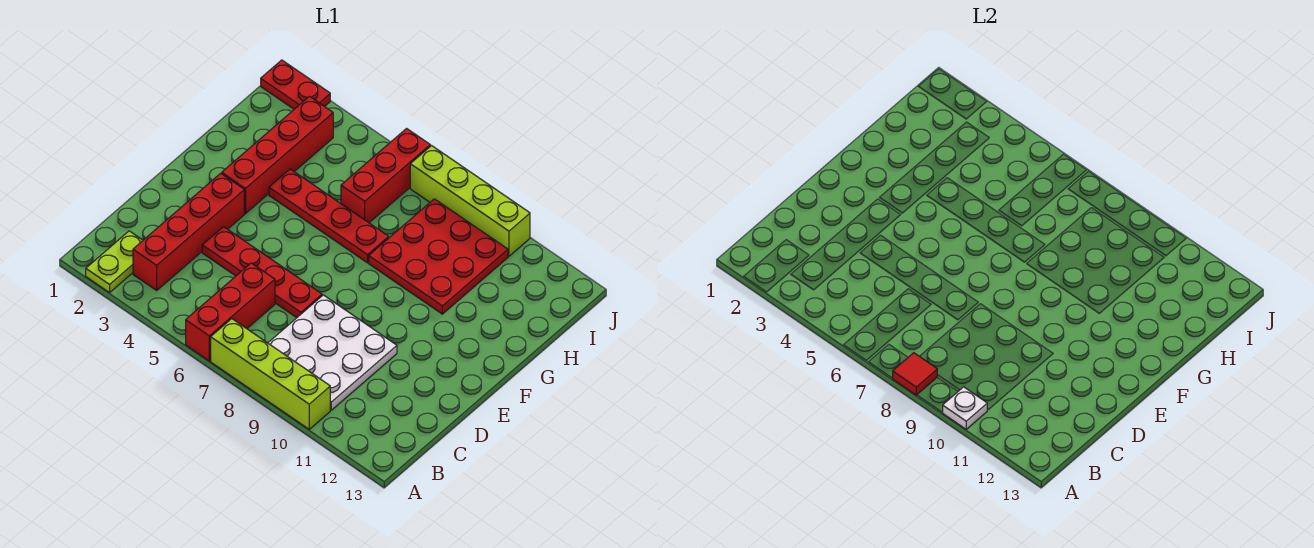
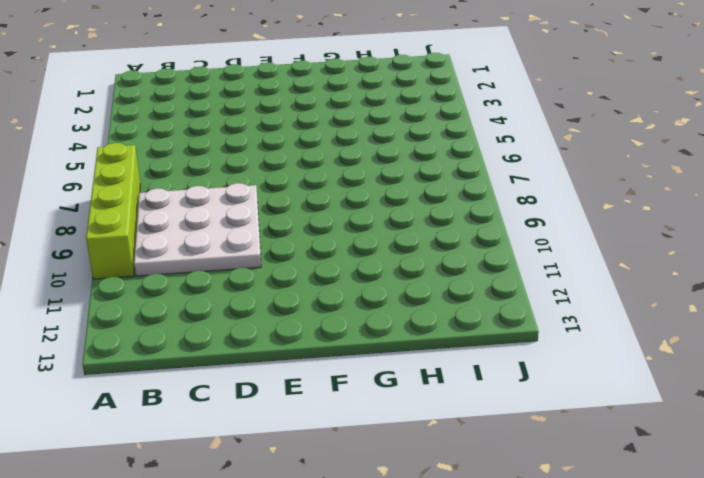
none -> lime 1x2 plate [86,231,143,293]
none -> red 1x3 brick [186,263,275,361]
none -> red 1x4 brick [133,173,244,290]

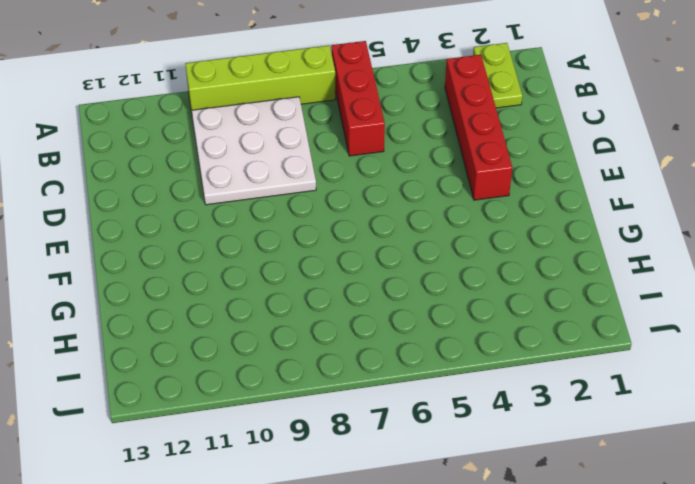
none -> red 1x4 plate [202,227,322,318]
none -> red 1x4 brick [222,97,333,214]
none -> red 1x4 plate [269,169,389,263]

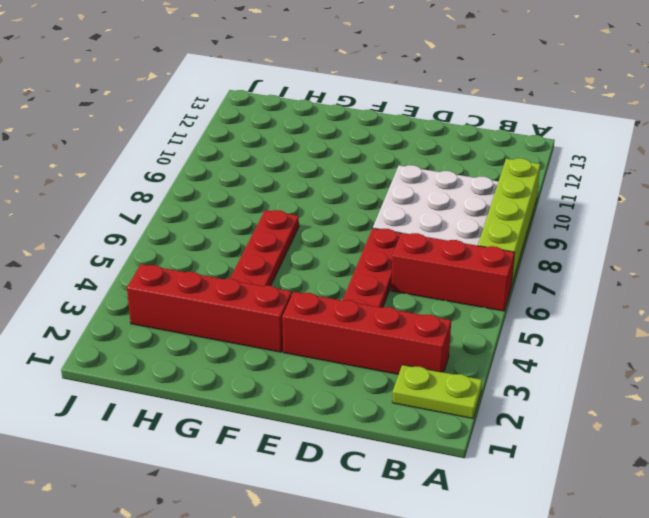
none -> red 3x3 plate [369,199,508,314]
none -> red 1x3 brick [341,129,430,223]
none -> red 1x2 plate [261,60,330,109]

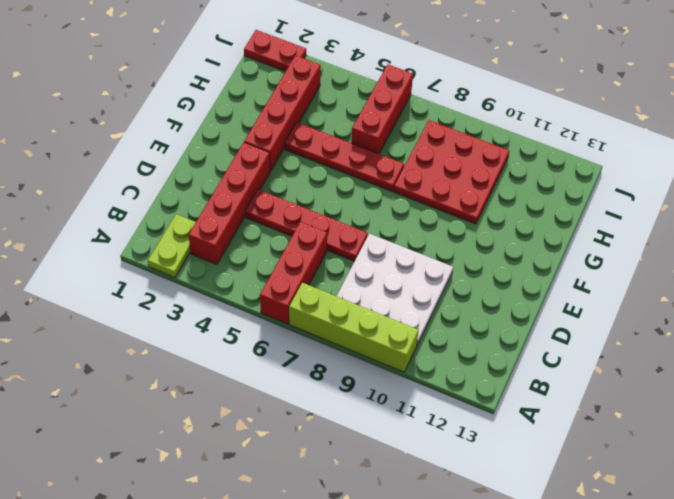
none -> lime 1x4 brick [410,146,530,256]
none -> red 1x1 tile [892,353,937,395]
none -> white 1x1 plate [943,387,987,429]

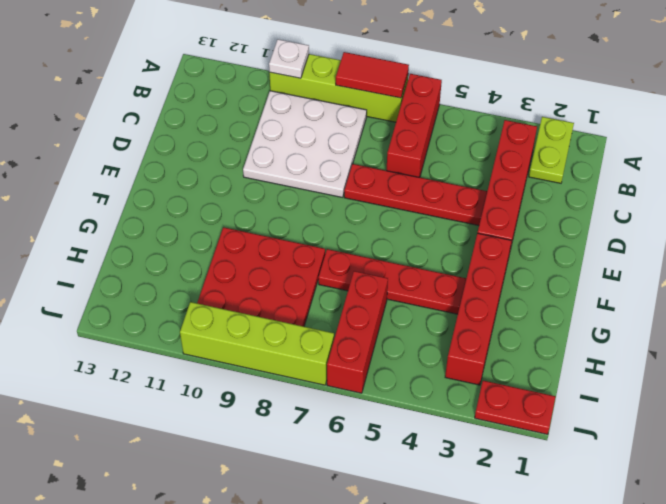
red 1x2 tile [336,52,409,98] -> red 1x1 tile [892,353,937,395]

